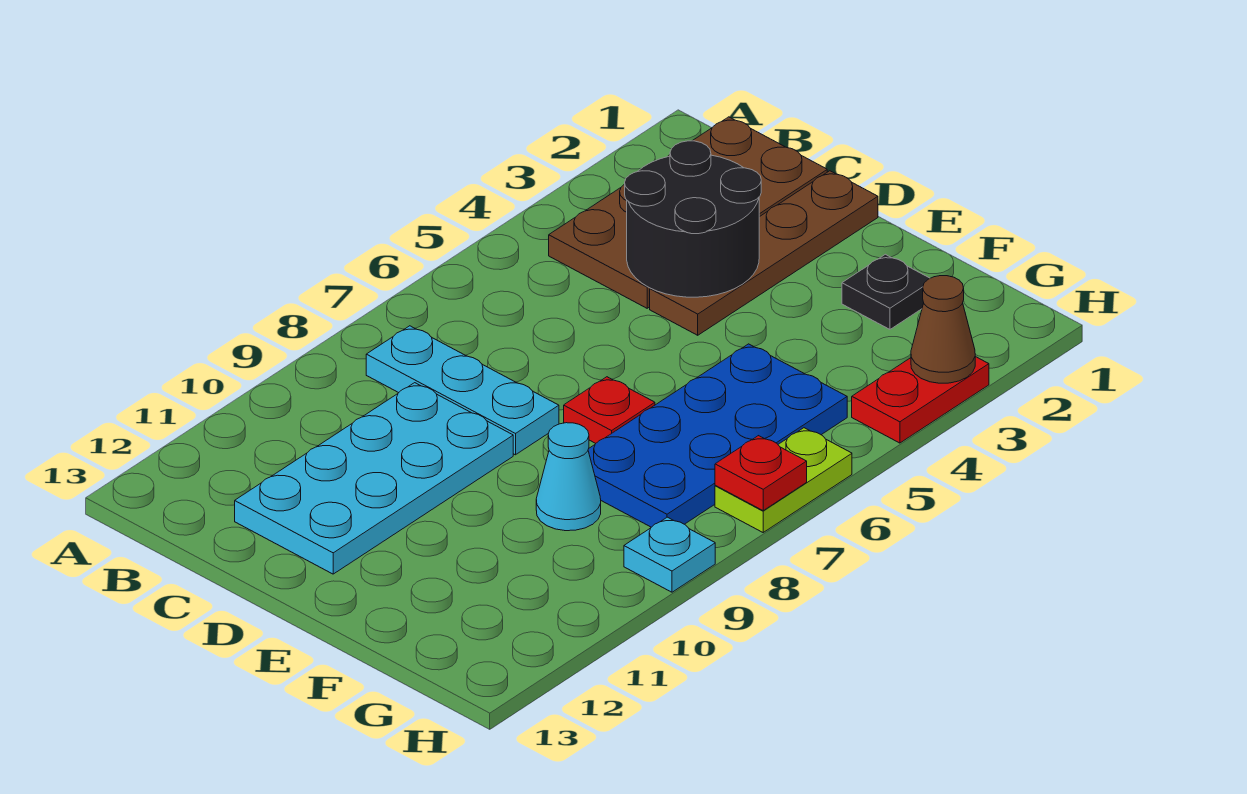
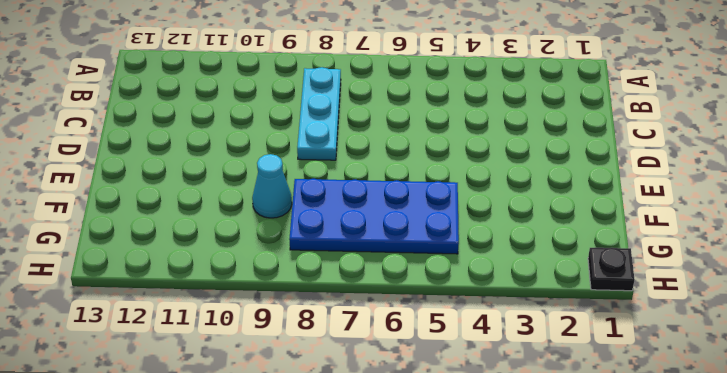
black 1x1 plate [588,248,635,291] -> black 1x1 plate moved to [842,254,930,329]
none -> brown 2x4 plate [549,117,827,308]
none -> cyan 2x4 plate [235,383,513,574]
none -> brown 1x4 plate [650,171,878,335]

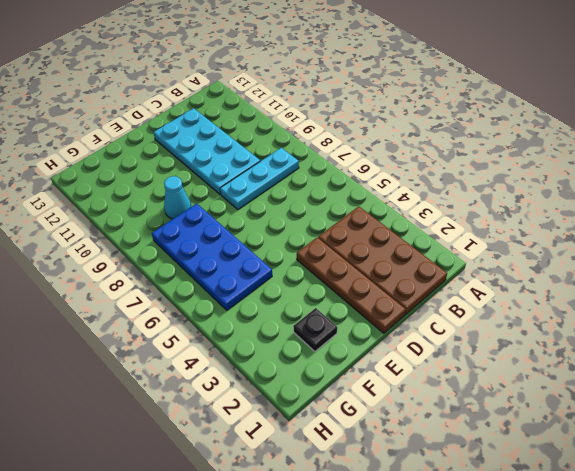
none -> red 1x1 plate [564,377,655,443]
none -> red 1x2 plate [852,357,989,443]
none -> lime 1x2 plate [715,428,852,532]

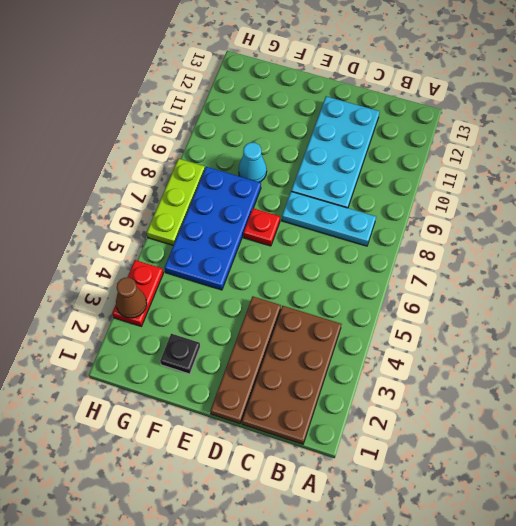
lime 1x3 plate [147,159,205,245] -> lime 1x2 plate [715,428,852,532]
none -> cyan 1x1 plate [624,517,715,592]
none -> black 2x2 round brick [625,141,761,297]
none -> red 1x1 plate [715,436,807,510]

